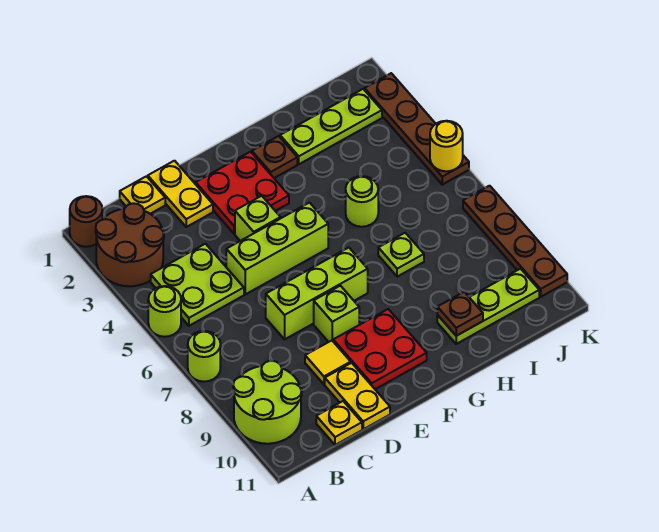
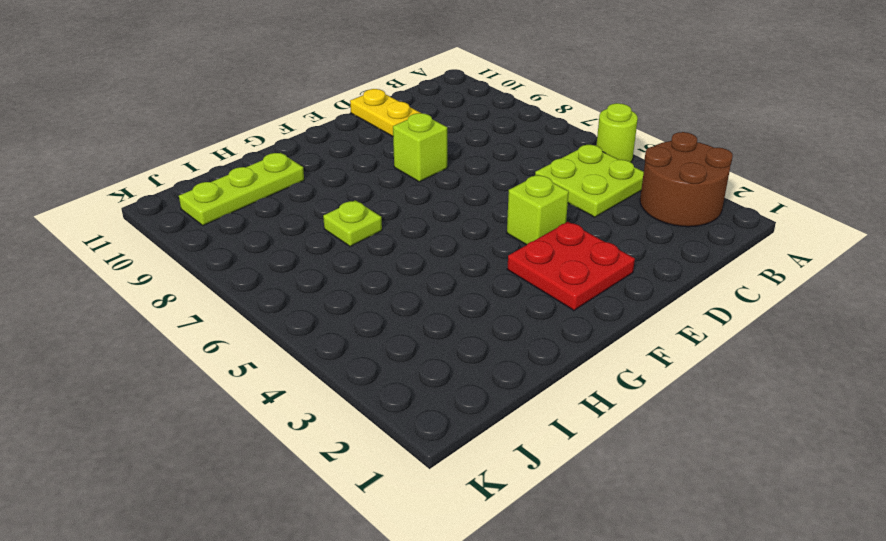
none -> brown 1x1 round brick [70,196,102,247]
none -> lime 1x1 round brick [188,331,220,382]
none -> lime 2x2 round brick [233,361,302,444]

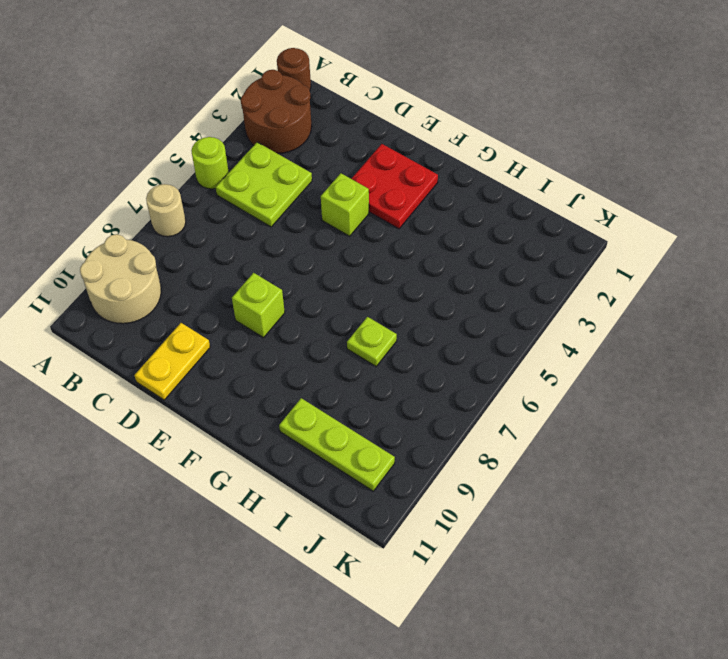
tan 1x1 round brick [146,184,186,237] -> lime 1x1 round brick [188,331,220,382]
tan 2x2 round brick [80,234,161,324] -> lime 2x2 round brick [233,361,302,444]
none -> yellow 1x1 plate [120,176,165,214]
none -> yellow 1x1 plate [316,401,362,445]
none -> yellow 1x2 plate [148,161,213,227]

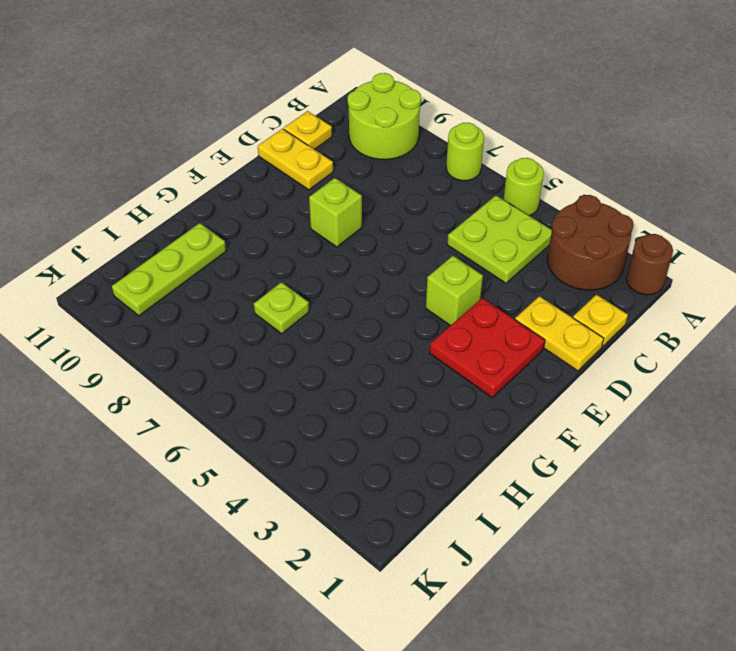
none -> lime 1x3 brick [226,203,328,294]
none -> lime 1x3 brick [266,248,368,339]
none -> yellow 1x1 tile [305,341,351,384]

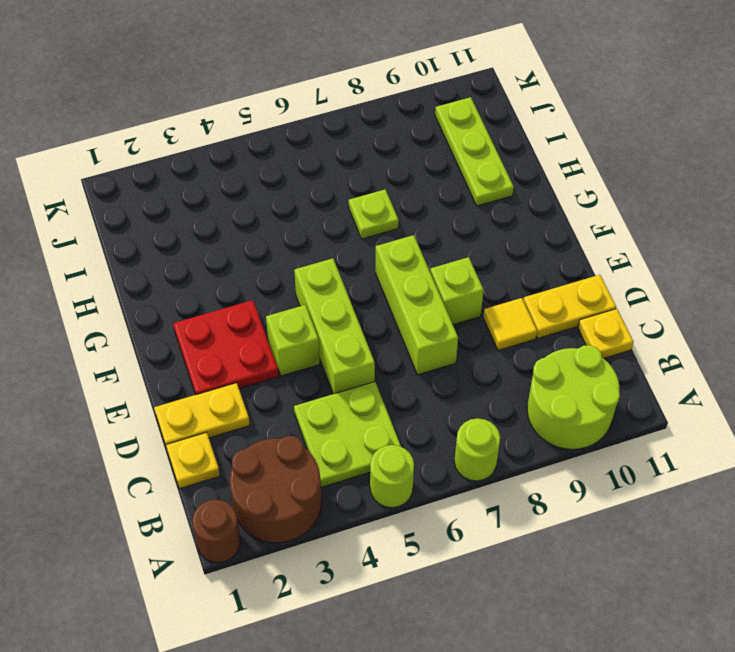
none -> red 2x2 plate [333,309,427,389]
none -> brown 1x1 plate [252,136,297,178]
none -> lime 1x3 plate [280,89,382,164]

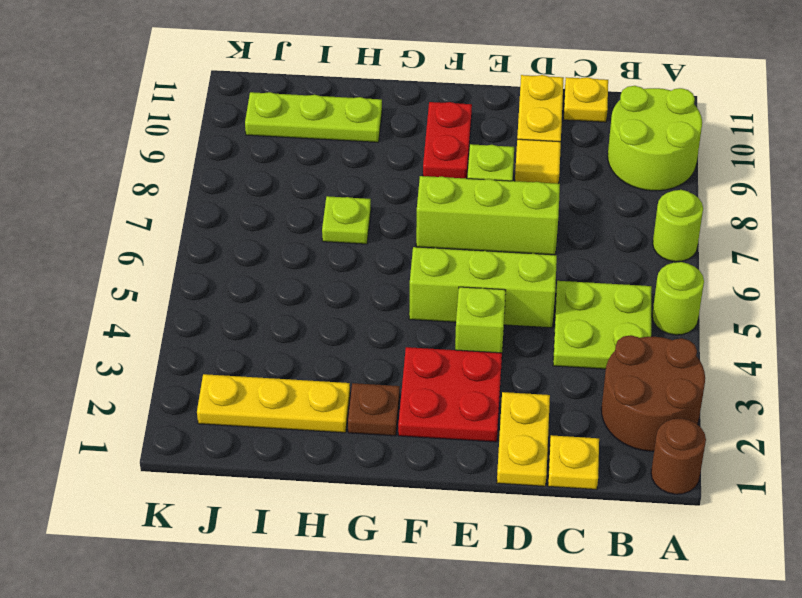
red 1x2 plate [423,102,472,179] -> red 2x2 plate [333,309,427,389]
yellow 1x3 plate [197,374,350,433] -> lime 1x3 plate [280,89,382,164]
none -> lime 1x1 round brick [346,176,378,227]
none -> brown 1x4 plate [365,73,469,185]
none -> brown 1x4 plate [463,186,567,297]

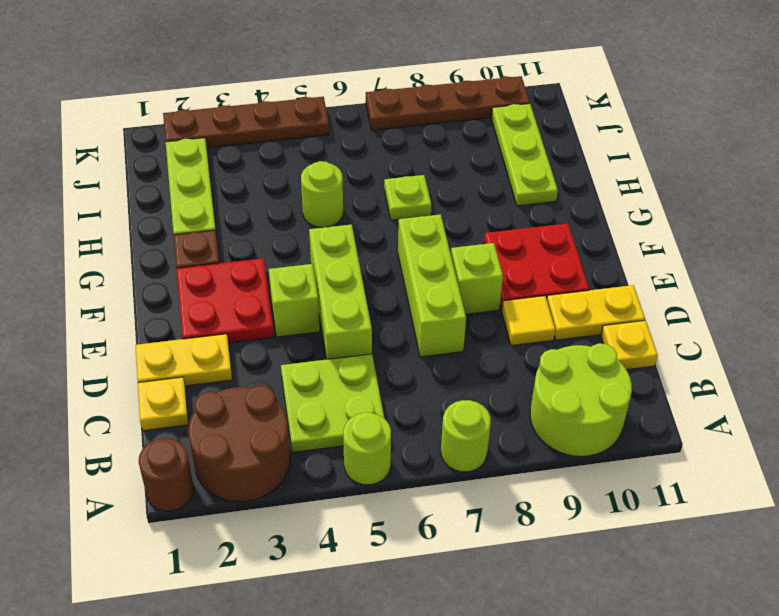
none -> brown 1x1 plate [437,292,483,336]
none -> yellow 1x1 round brick [430,121,463,171]

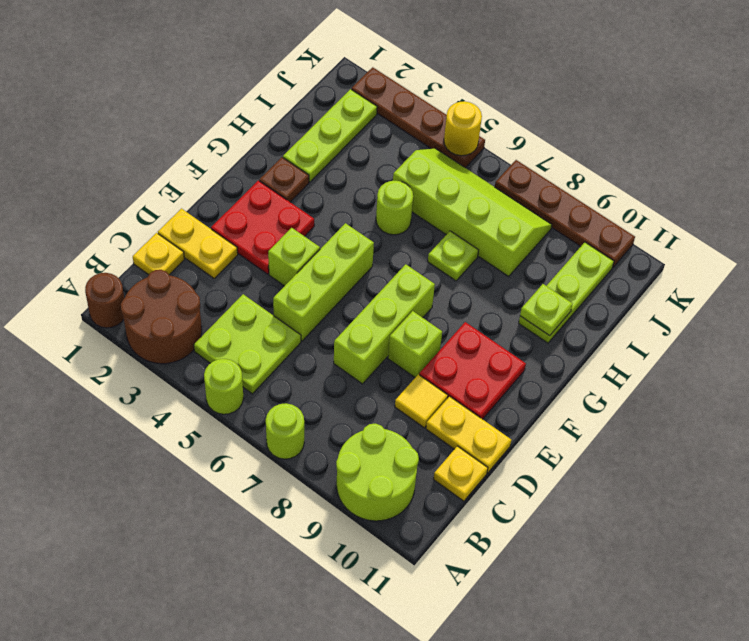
lime 1x1 plate [520,284,572,336] -> brown 1x1 plate [437,292,483,336]
lime 2x4 slope [393,148,552,276] -> none

